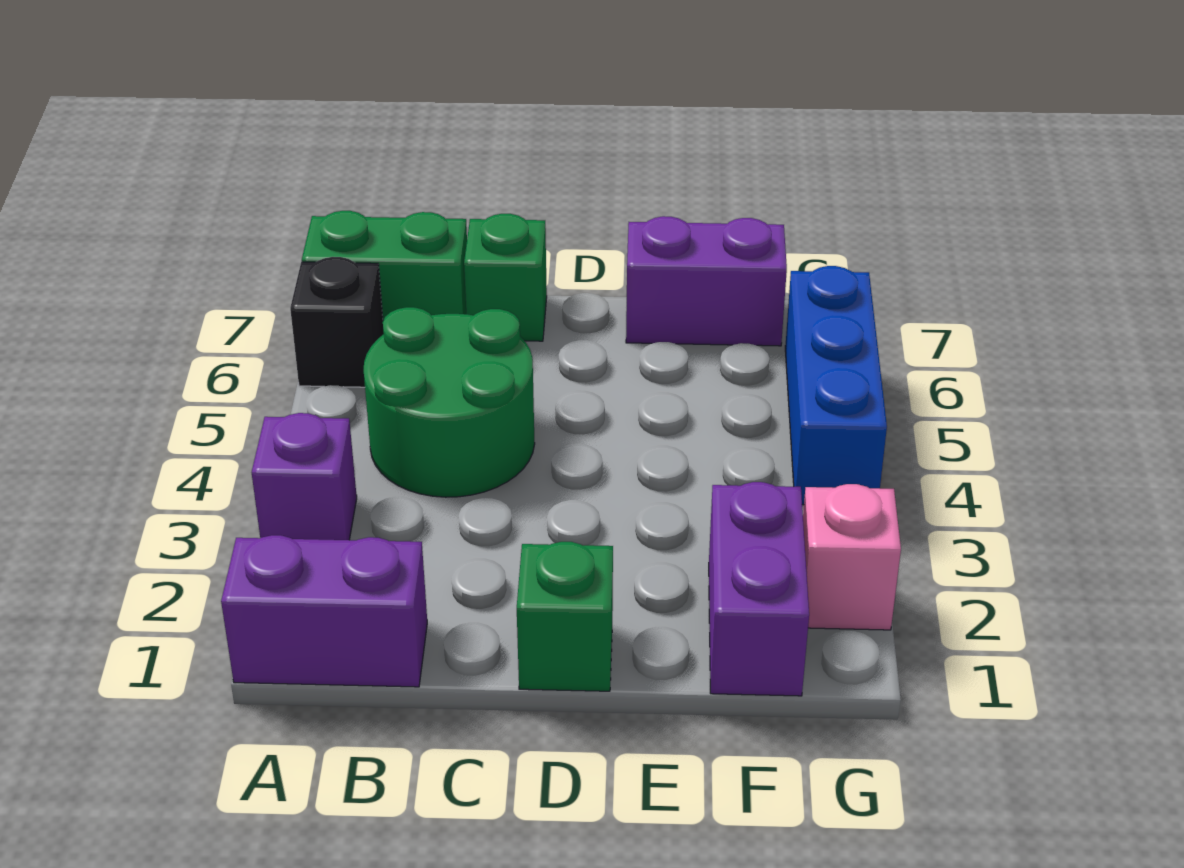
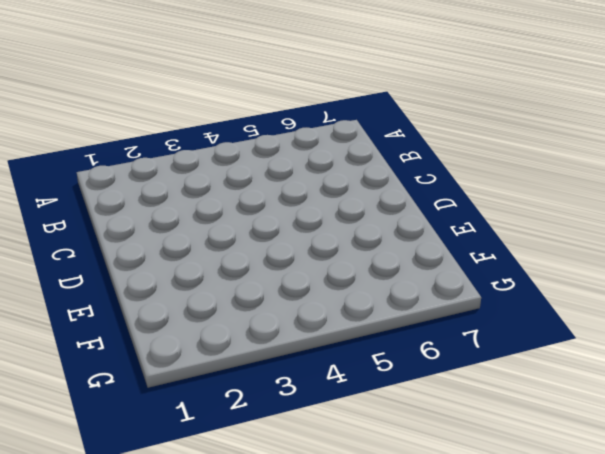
none -> purple 1x2 brick [221,535,427,687]
none -> purple 1x1 brick [252,413,357,540]

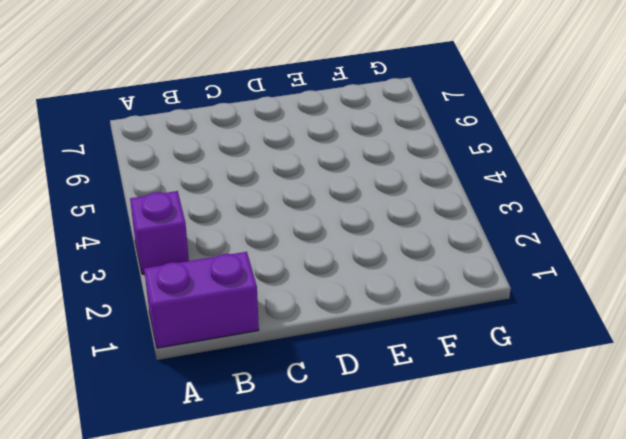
none -> black 1x1 brick [290,257,384,387]
none -> green 1x2 brick [302,211,467,320]

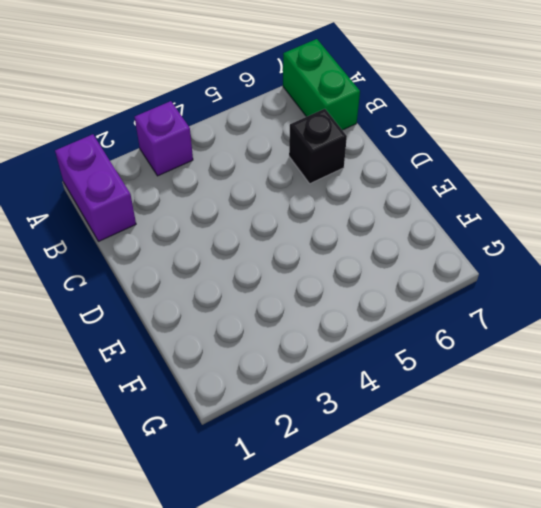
black 1x1 brick [289,109,347,184] -> black 1x1 brick moved to [290,257,384,387]
none -> green 2x2 round brick [364,307,535,497]
none -> green 1x1 brick [464,214,547,341]

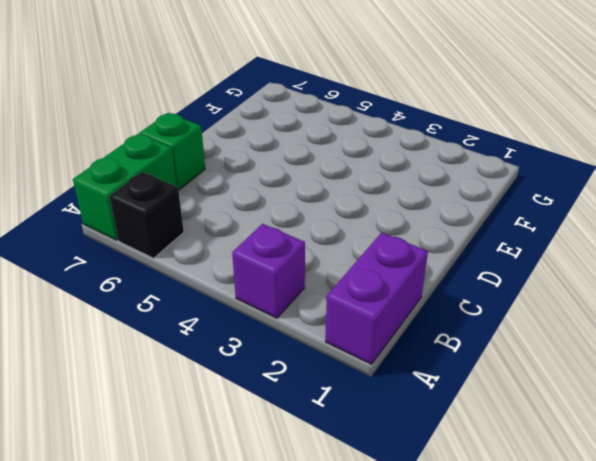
none -> green 2x2 round brick [364,307,535,497]
none -> green 1x1 brick [517,542,613,691]

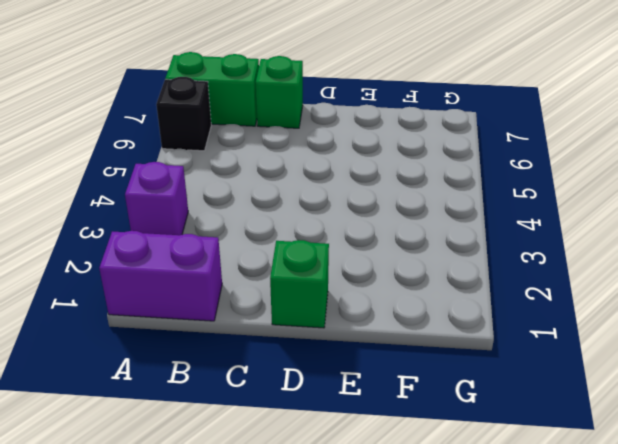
none -> green 2x2 round brick [364,307,535,497]
none -> purple 1x2 brick [626,216,787,346]

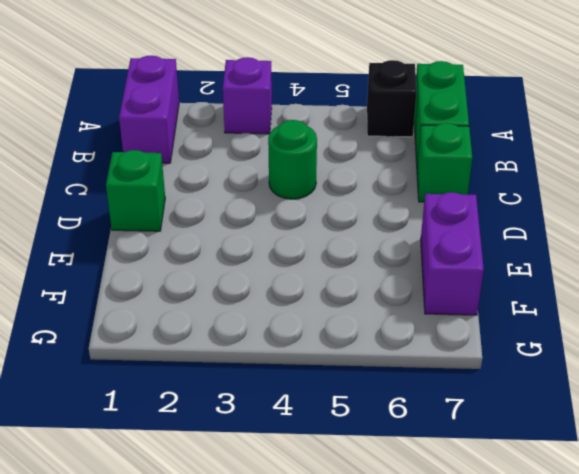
green 1x1 round brick [268,120,317,199] -> green 2x2 round brick [364,307,535,497]
none -> purple 1x2 brick [709,482,809,696]
none -> pink 1x1 brick [803,484,901,630]

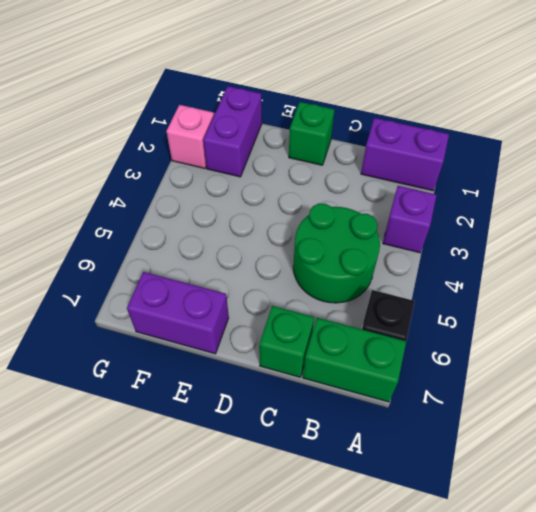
none -> blue 1x3 brick [785,266,887,505]

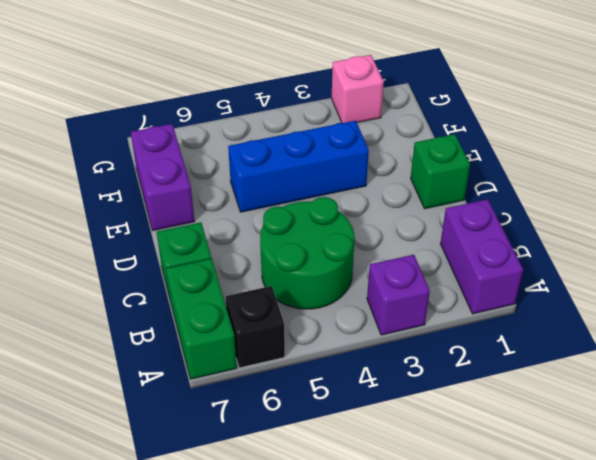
blue 1x3 brick [228,121,369,212] -> blue 1x3 brick moved to [785,266,887,505]
none -> purple 1x2 brick [709,482,809,696]

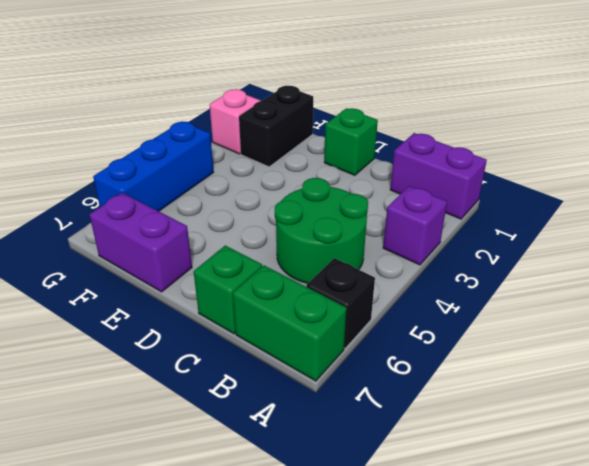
black 1x2 brick [239,86,313,167] -> purple 1x2 brick [709,482,809,696]

